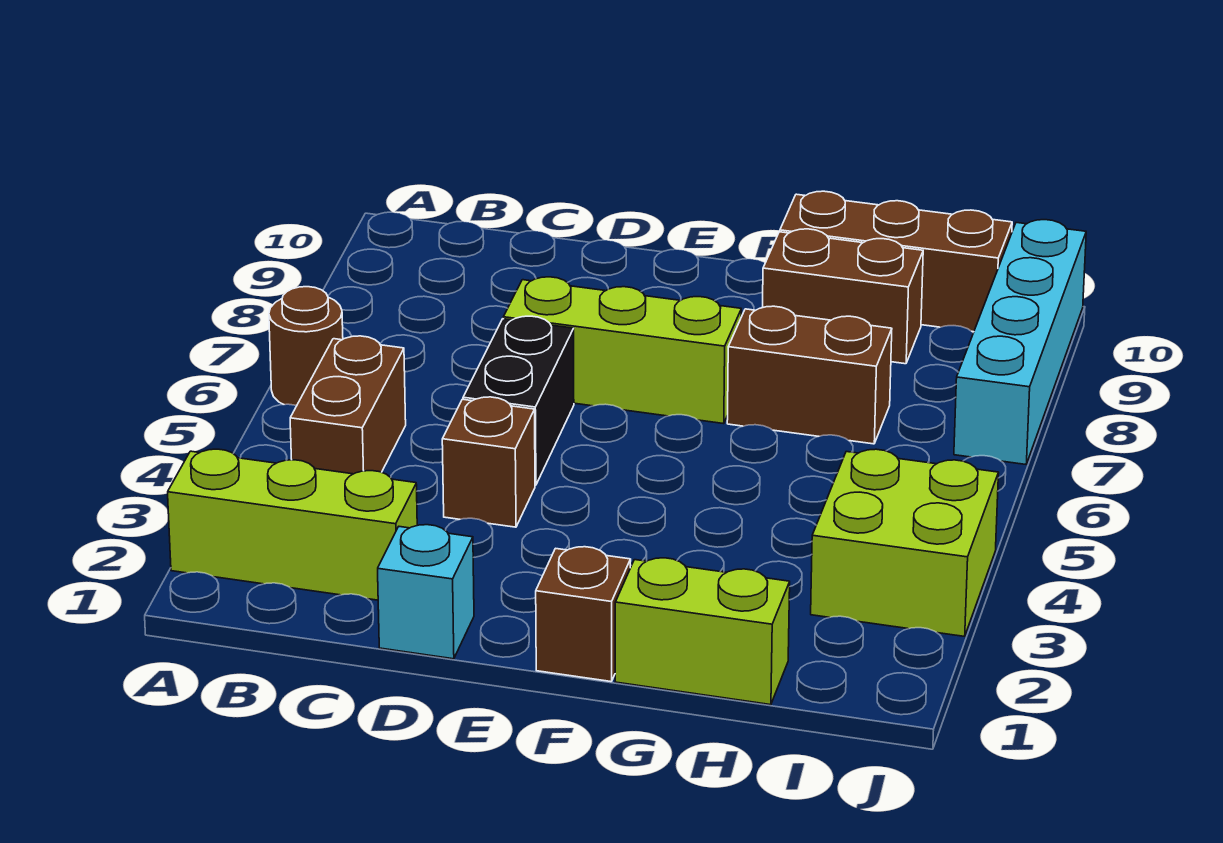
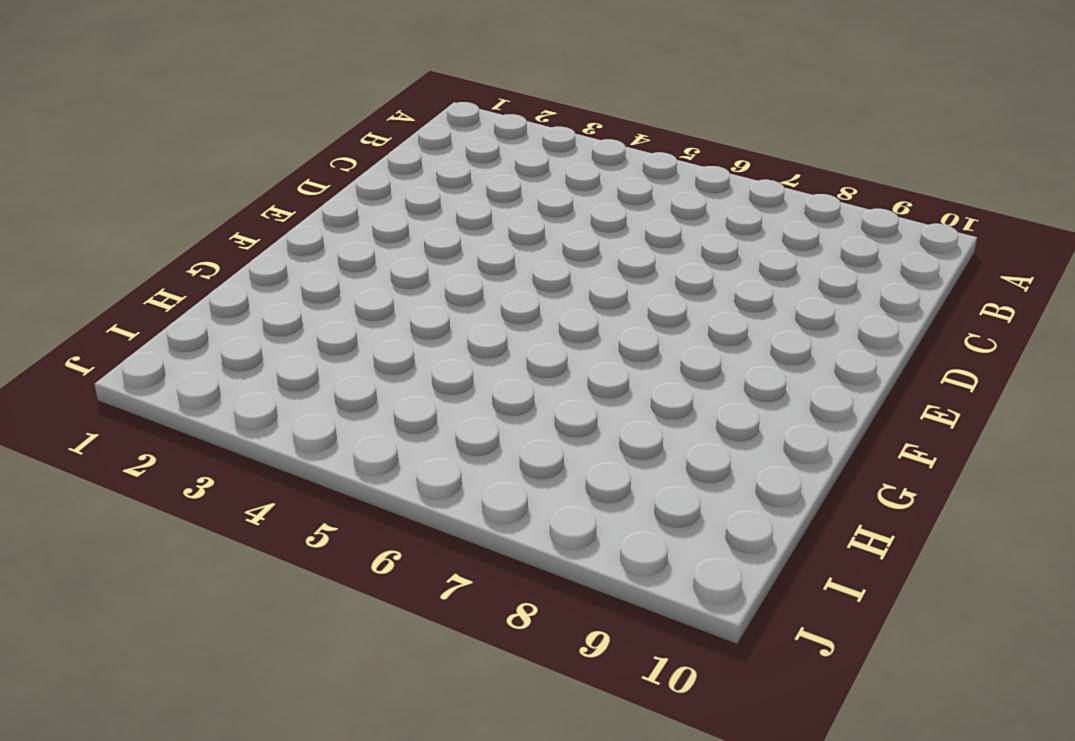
none -> lime 1x3 brick [168,449,417,600]
none -> brown 1x1 round brick [269,287,343,406]
none -> brown 1x2 brick [290,336,406,474]

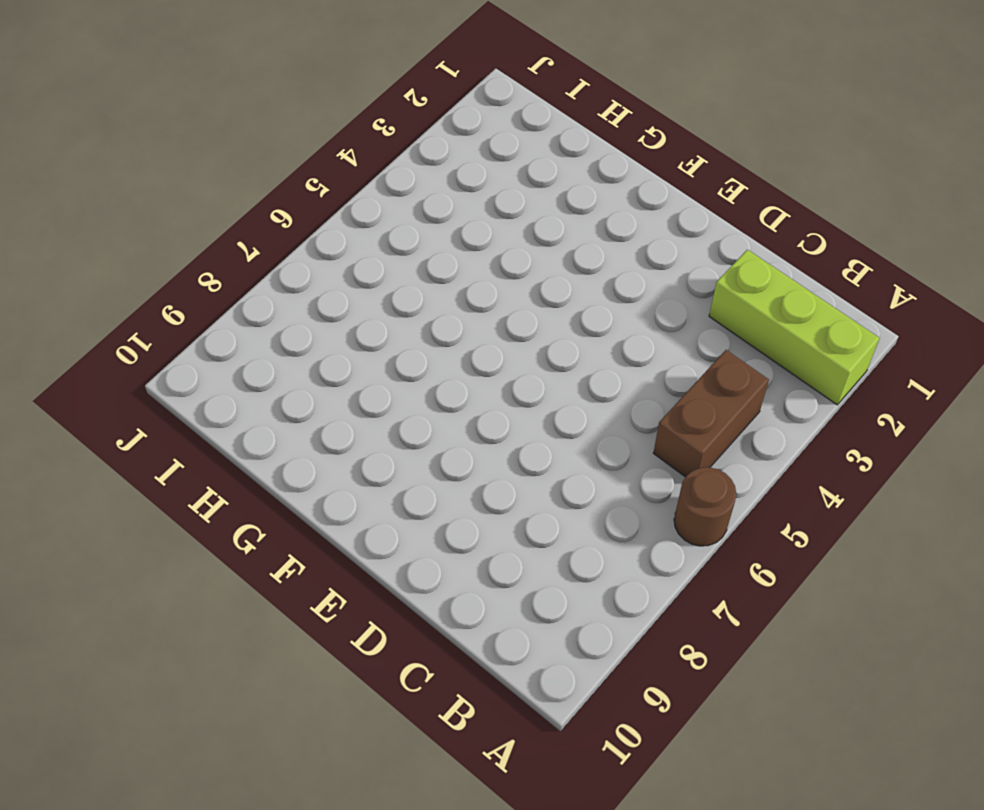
none -> cyan 1x1 brick [378,525,474,659]
none -> brown 1x1 brick [442,397,535,527]
none -> black 1x2 brick [463,316,574,485]

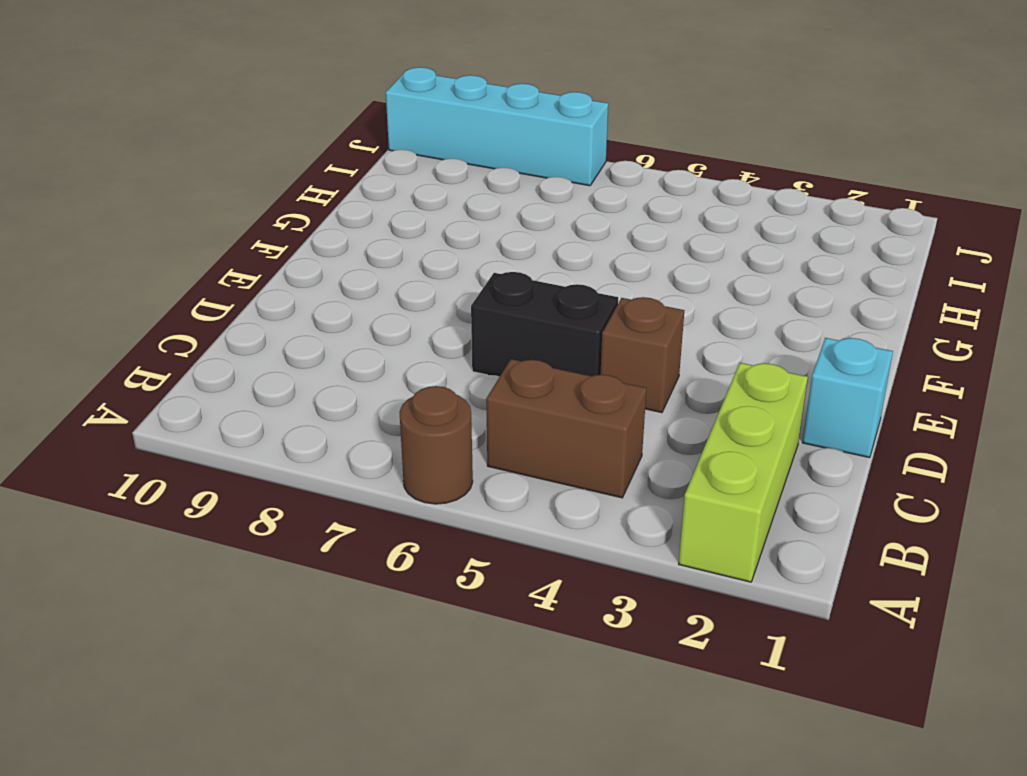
none -> lime 1x3 brick [503,277,741,424]
none -> brown 1x1 brick [536,547,631,682]
none -> lime 1x2 brick [615,558,790,705]

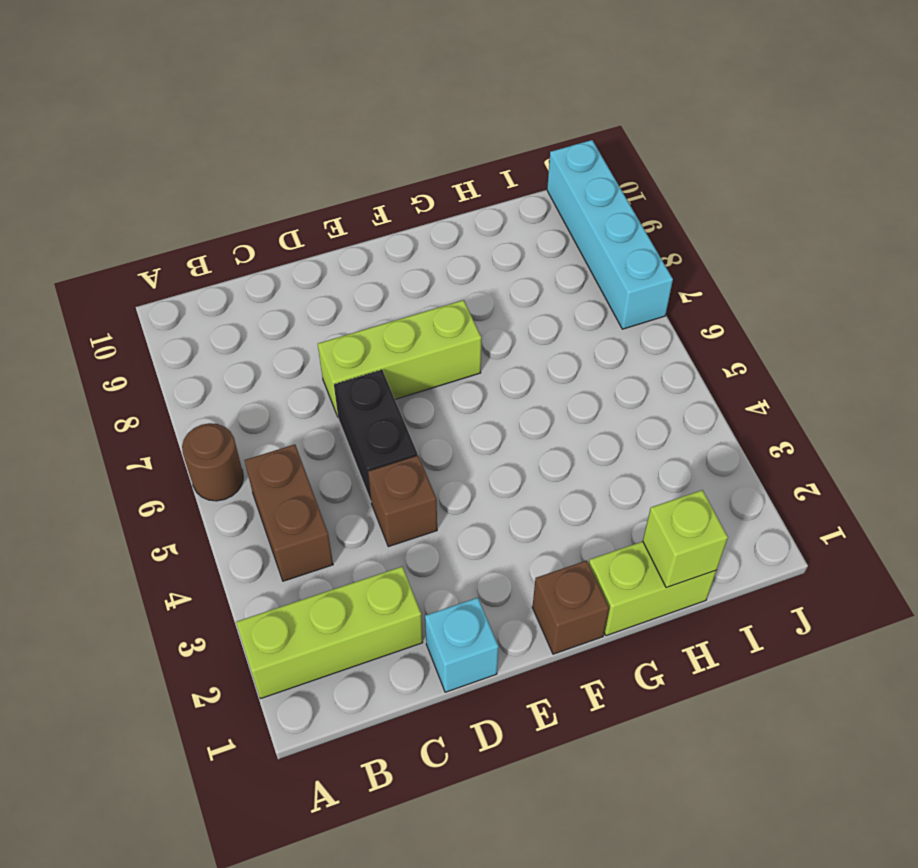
lime 1x1 brick [643,490,728,587] -> none
none -> brown 1x2 brick [727,306,892,444]
none -> brown 1x2 brick [762,229,923,364]
none -> brown 1x3 brick [780,191,1012,332]

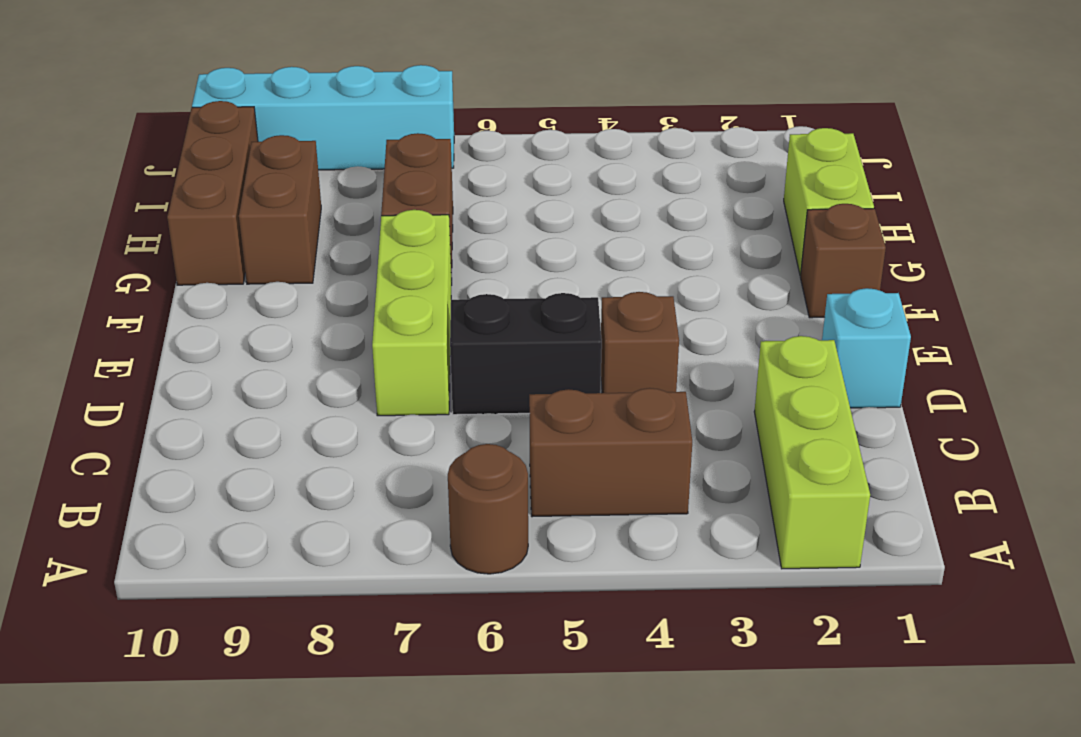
none -> lime 2x2 brick [811,449,999,636]

